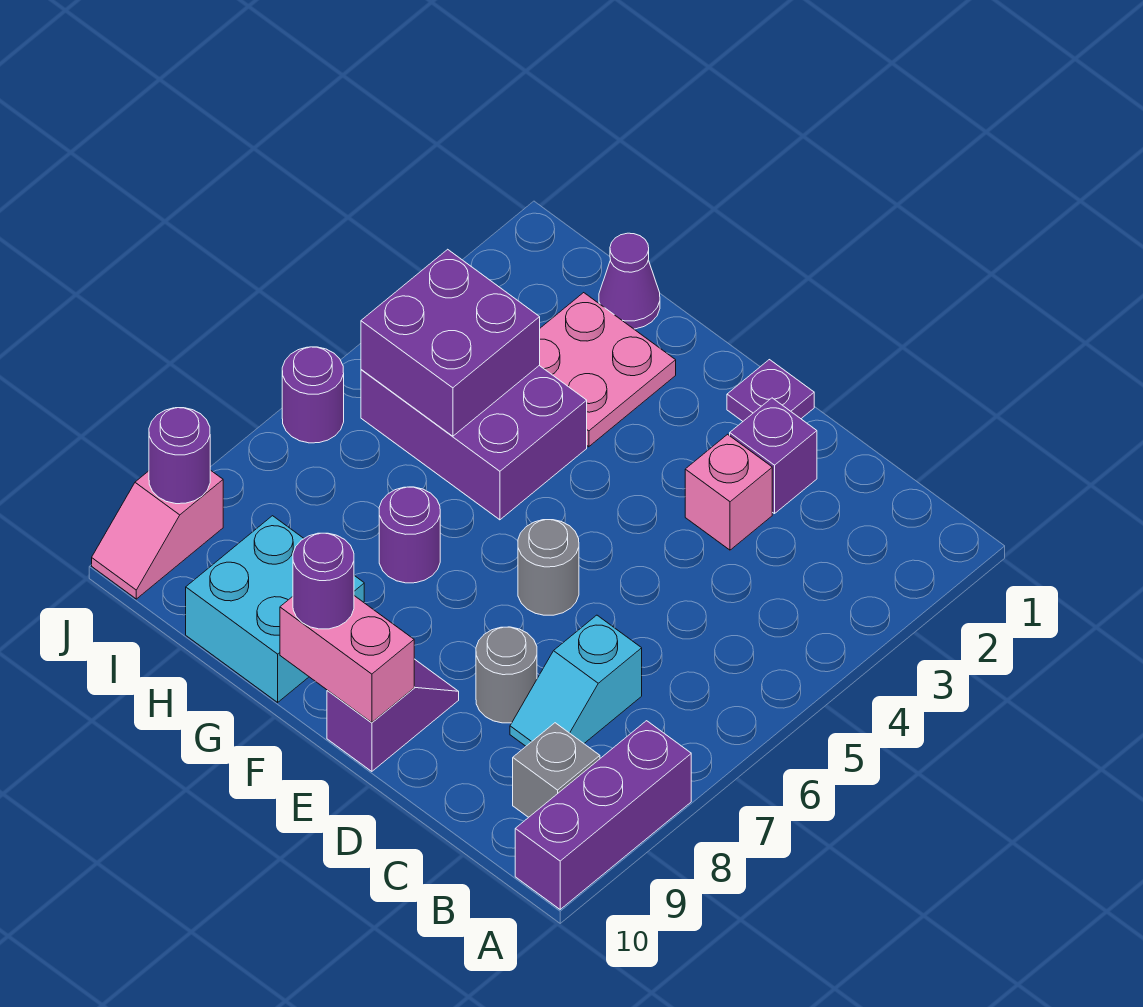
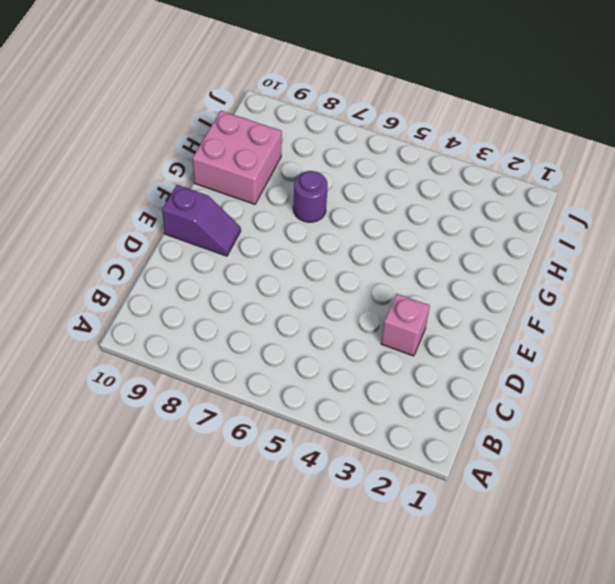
pink 2x2 brick [193,111,282,204] -> cyan 2x2 brick [186,516,364,702]
none -> purple 1x3 brick [515,721,691,909]
none -> grey 1x1 brick [513,723,600,817]
none -> cyan 1x2 slope [510,615,642,746]

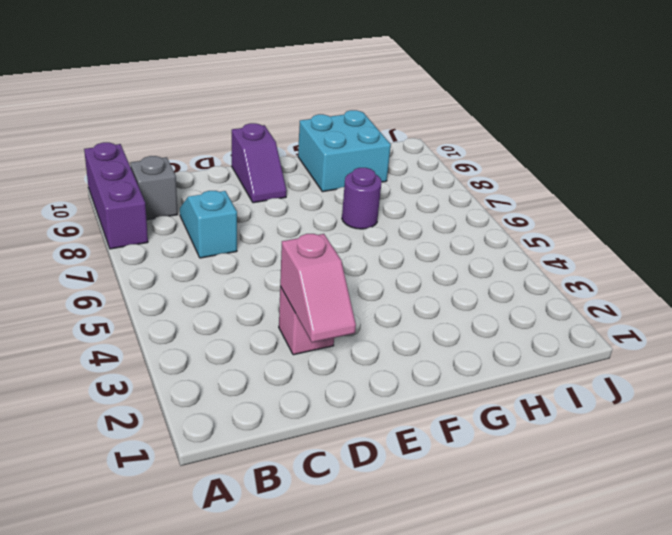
pink 1x2 slope [280,234,356,343] -> pink 1x2 slope turned to [92,470,223,599]
none -> purple 1x1 brick [730,398,817,514]
none -> grey 1x1 round brick [476,627,537,723]
none -> purple 1x1 plate [727,360,814,421]

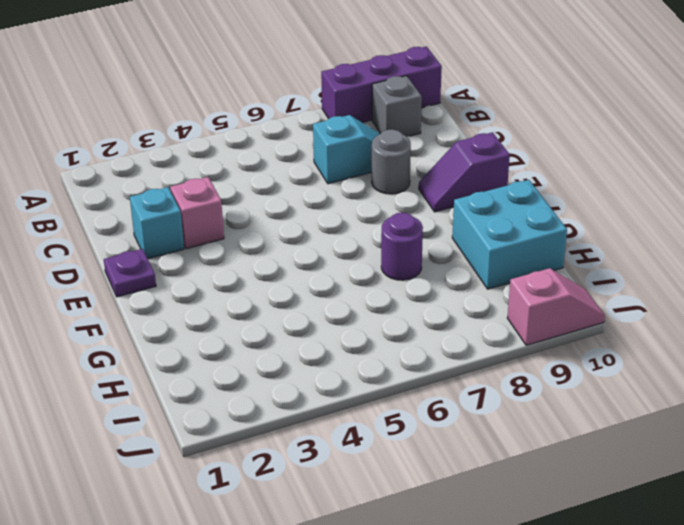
cyan 1x1 brick [130,187,184,259] -> purple 1x1 brick [730,398,817,514]
none -> grey 1x1 round brick [518,520,579,615]
none -> pink 2x2 plate [539,293,676,447]
none -> purple 2x3 brick [361,366,587,520]

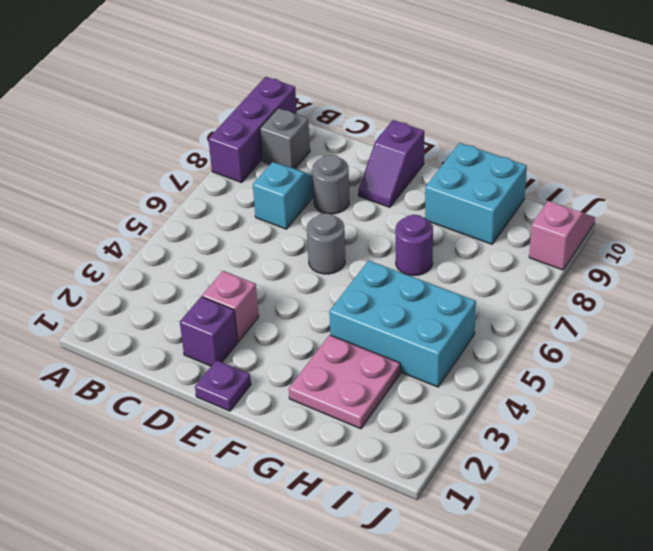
cyan 2x3 brick [329,261,476,387] -> purple 2x3 brick [361,366,587,520]
none -> purple 1x1 cone [599,233,660,329]
none -> purple 1x1 round brick [282,347,344,443]
none -> pink 1x2 brick [280,596,414,722]

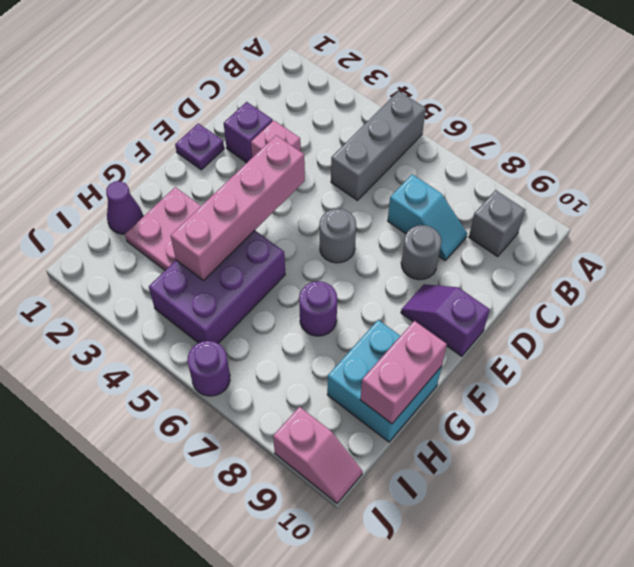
grey 1x3 brick [331,91,426,200] -> none
pink 1x4 brick [171,135,305,280] -> purple 2x2 brick [361,249,540,436]
pink 1x2 brick [360,321,447,424] -> pink 1x2 brick moved to [280,596,414,722]
none -> purple 1x3 brick [515,721,691,909]
none -> purple 1x1 round brick [149,408,210,504]
none -> purple 1x1 round brick [293,533,354,629]

